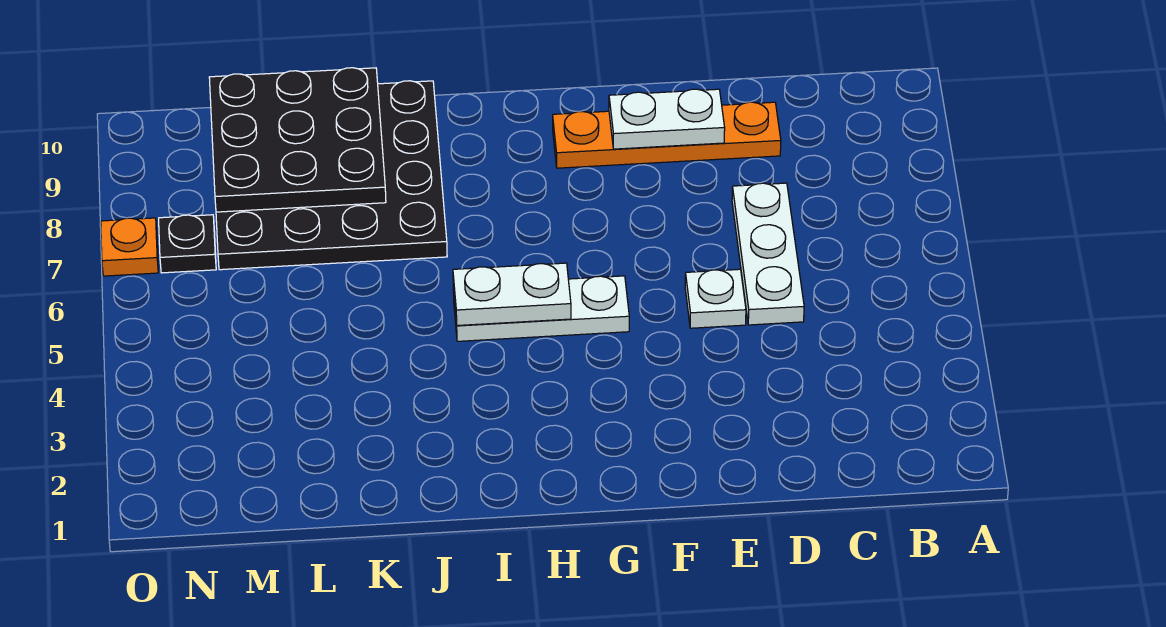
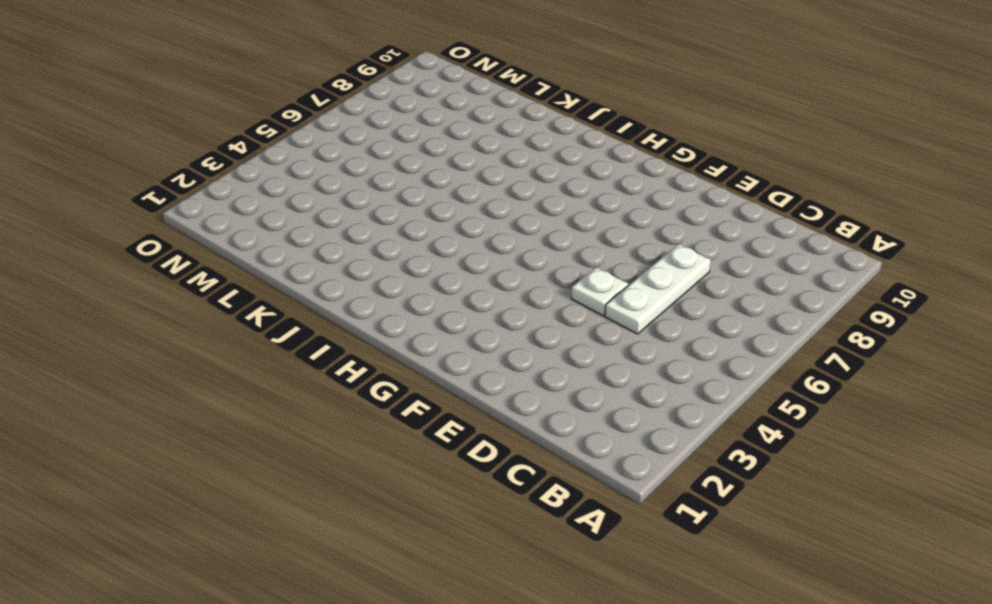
none -> orange 1x4 plate [553,102,781,168]
none -> white 1x3 plate [453,276,629,341]

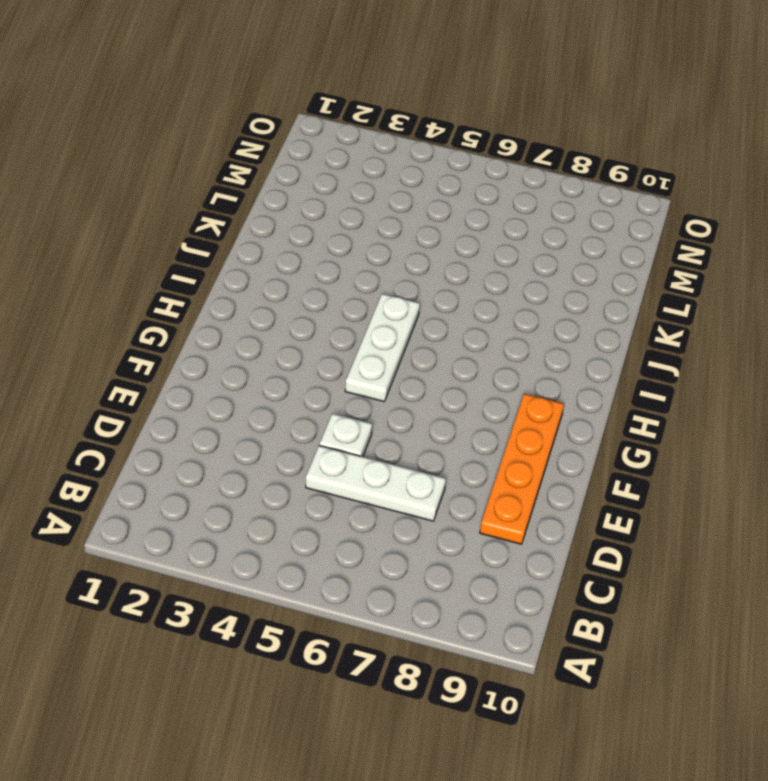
none -> black 4x4 plate [216,81,447,270]
none -> black 1x1 plate [159,215,216,273]

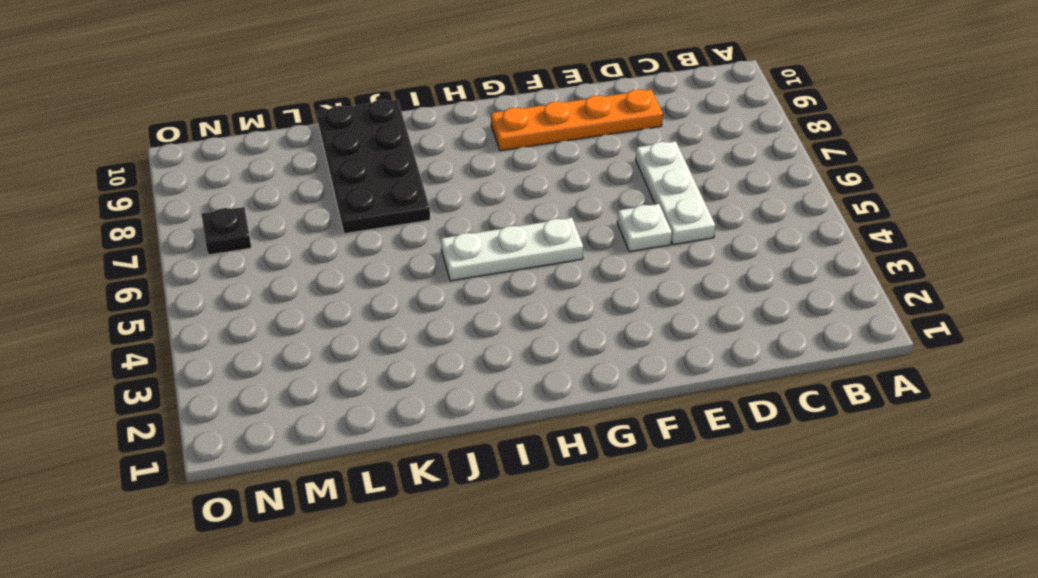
black 2x4 plate [317,100,430,234] -> black 4x4 plate [216,81,447,270]
none -> orange 1x1 plate [101,218,158,276]
none -> white 1x2 plate [609,89,725,149]

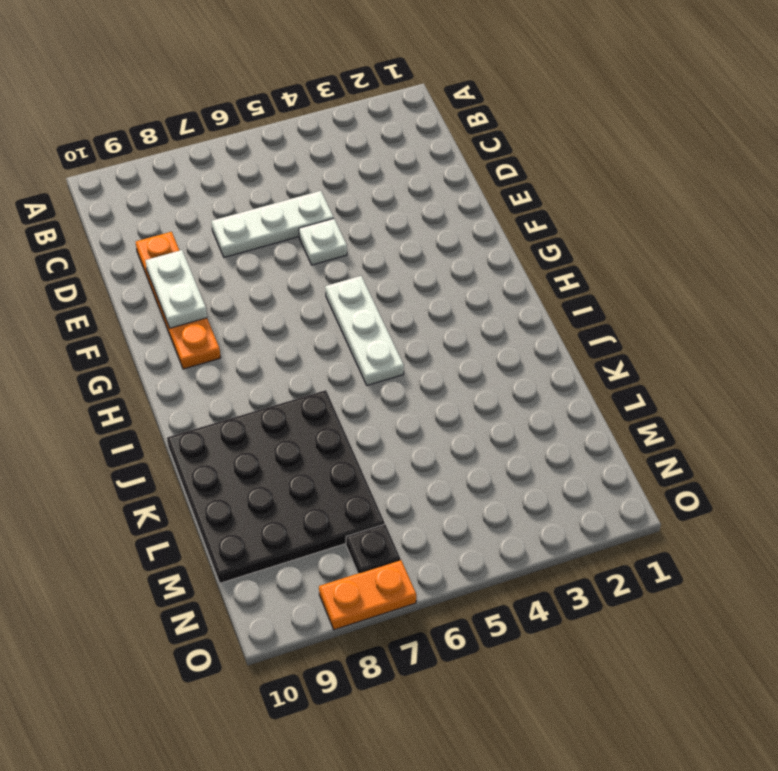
orange 1x2 plate [319,560,416,630] -> orange 1x1 plate [101,218,158,276]
none -> white 1x2 plate [453,263,571,326]
none -> black 3x3 plate [209,68,386,212]

